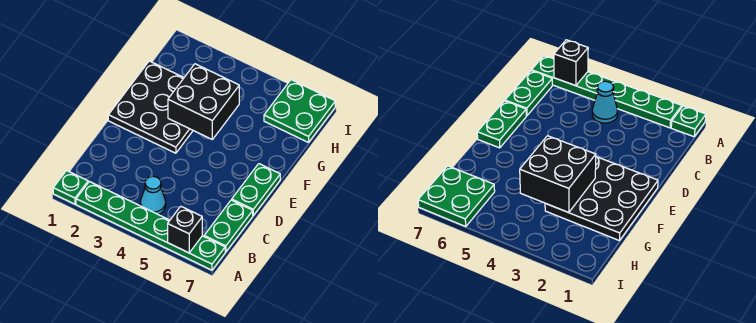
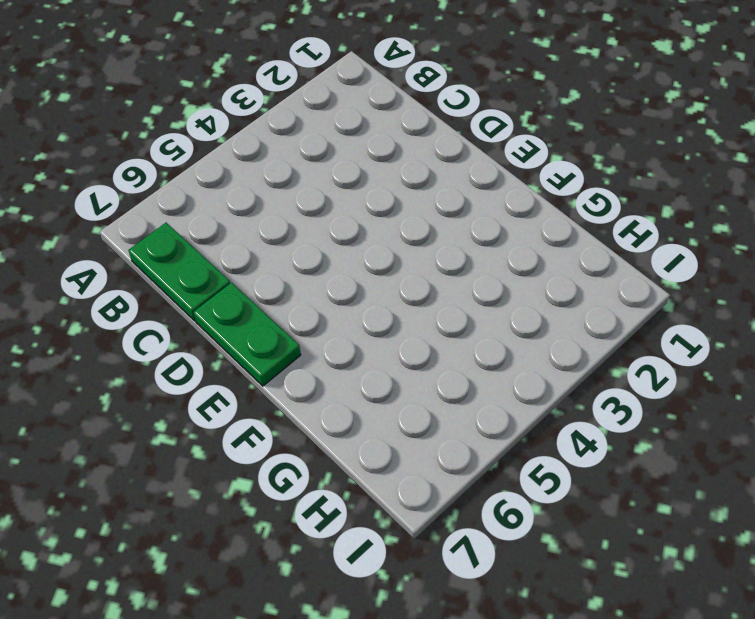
none -> green 1x1 plate [53,171,88,204]
none -> green 1x6 plate [76,181,225,270]

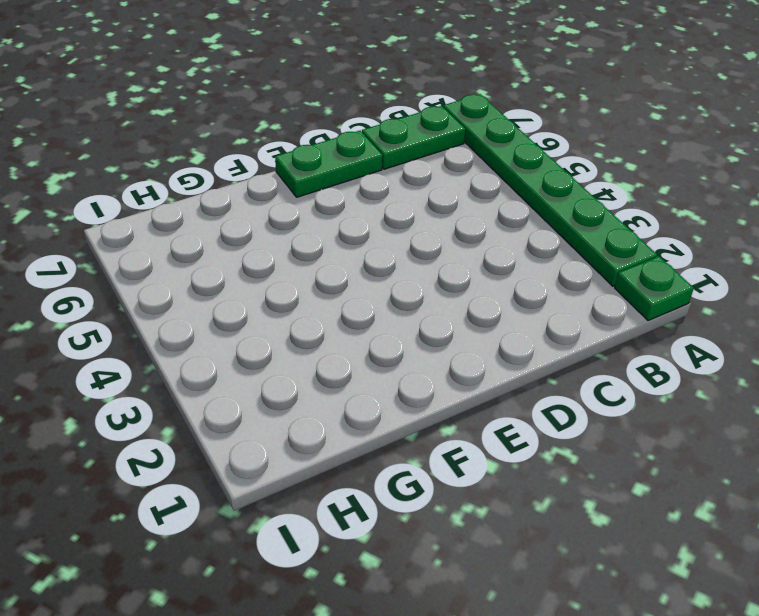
none -> cyan 1x1 cone [140,176,166,215]
none -> black 3x3 plate [108,61,193,153]

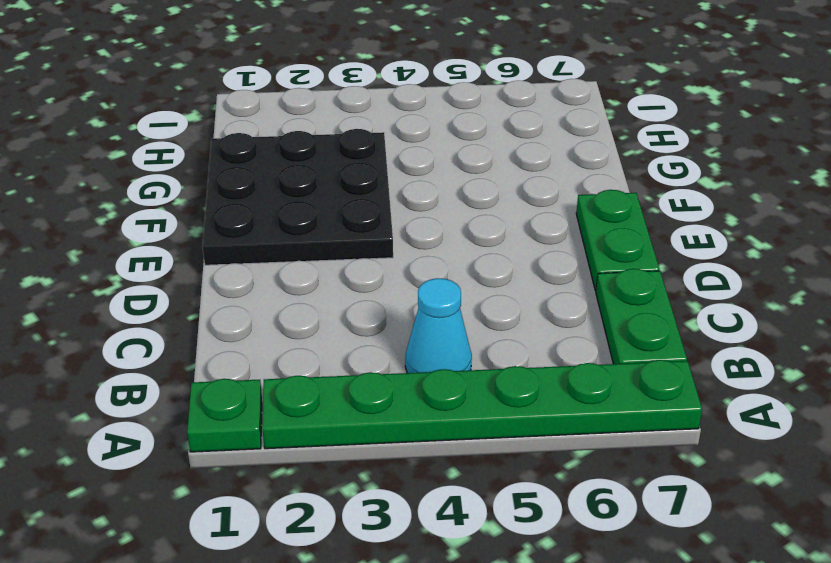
none -> green 2x2 plate [264,80,335,143]
none -> black 1x1 brick [168,206,202,253]

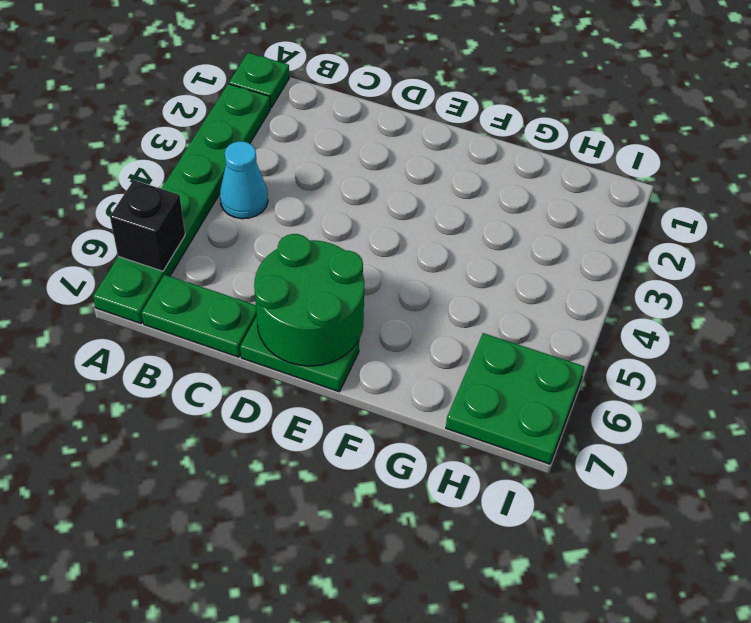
green 2x2 round brick [254,234,364,366] -> none
none -> black 3x3 plate [108,61,193,153]
none -> black 2x2 brick [168,64,239,139]

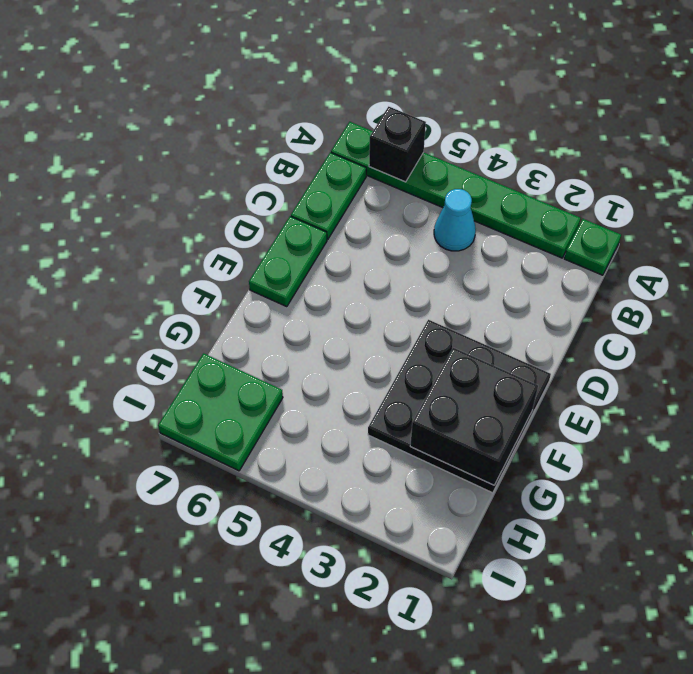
black 2x2 brick [410,348,538,485] -> black 2x2 brick moved to [168,64,239,139]

